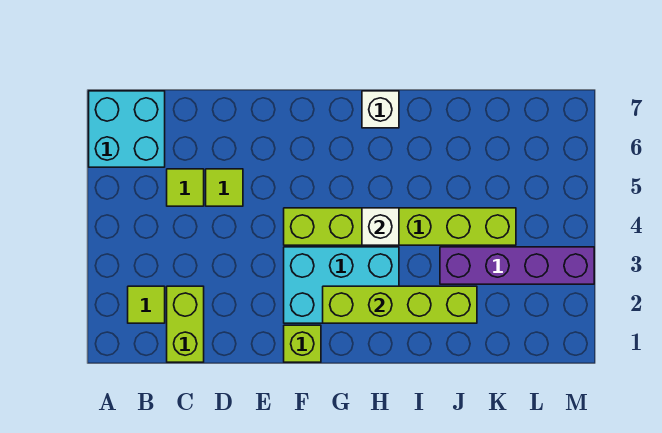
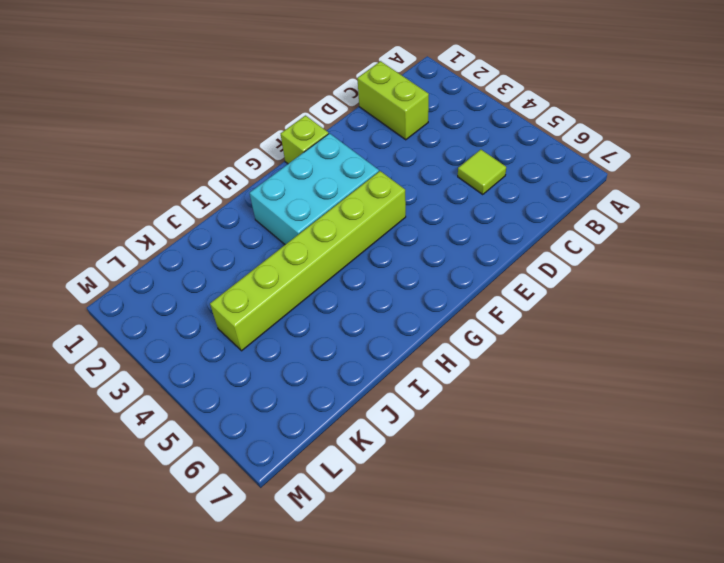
none -> cyan 2x2 brick [89,91,165,167]
none -> lime 1x1 tile [128,286,165,323]
none -> lime 1x1 tile [206,169,243,206]

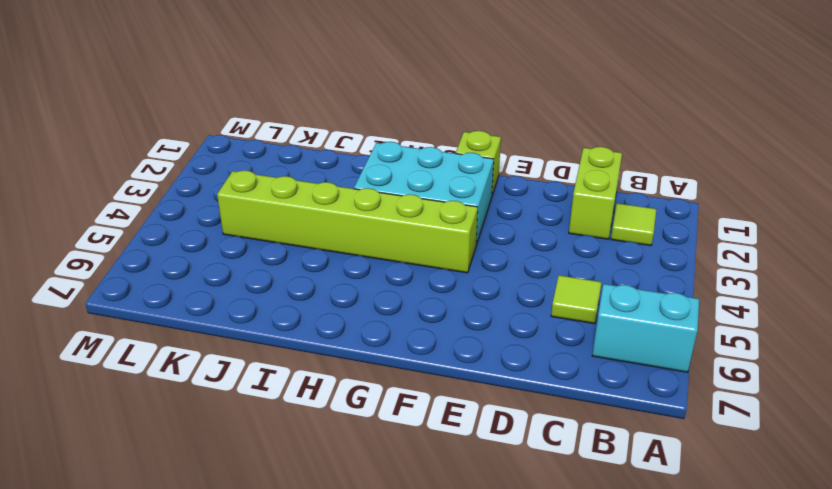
cyan 1x2 brick [592,284,699,372] -> cyan 2x2 brick [89,91,165,167]
none -> lime 1x1 tile [206,169,243,206]
none -> white 1x1 brick [362,91,399,128]
none -> purple 1x4 brick [440,247,594,284]

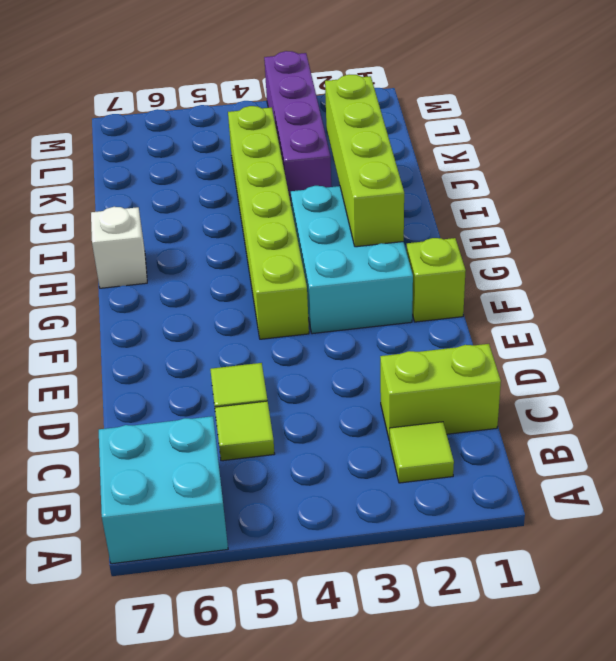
none -> white 1x1 brick [362,208,399,245]

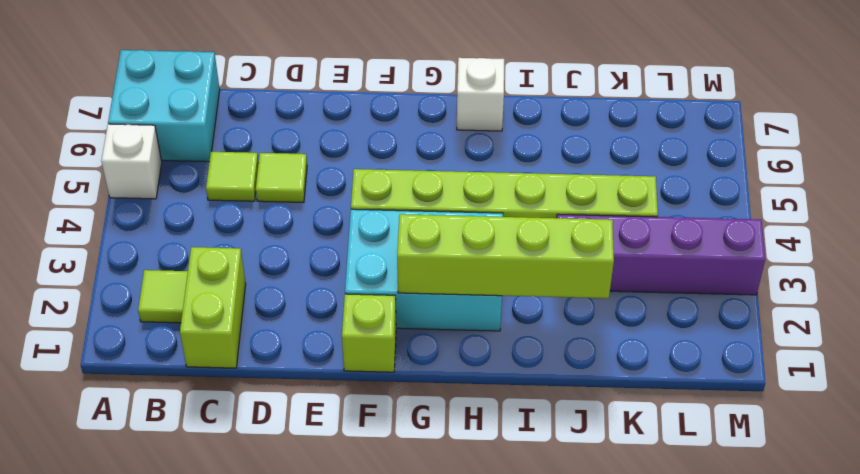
white 1x1 brick [101,124,162,199] -> white 1x1 brick moved to [362,208,399,245]

